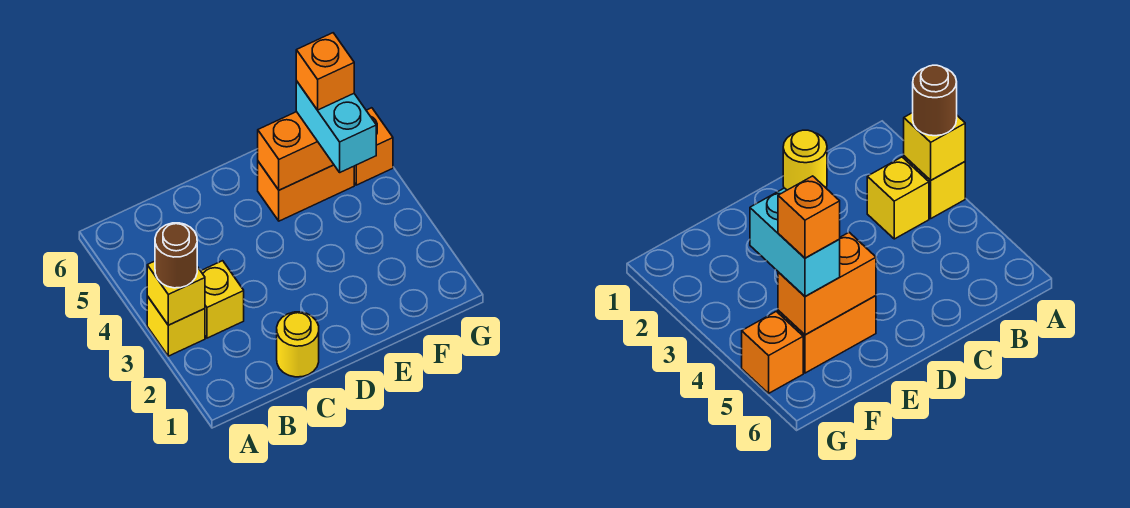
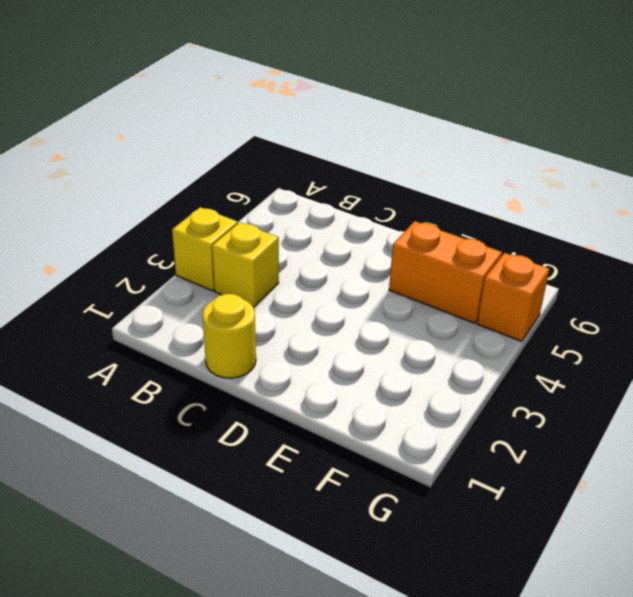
none -> yellow 1x1 brick [147,261,205,325]
none -> orange 1x2 brick [258,112,334,190]

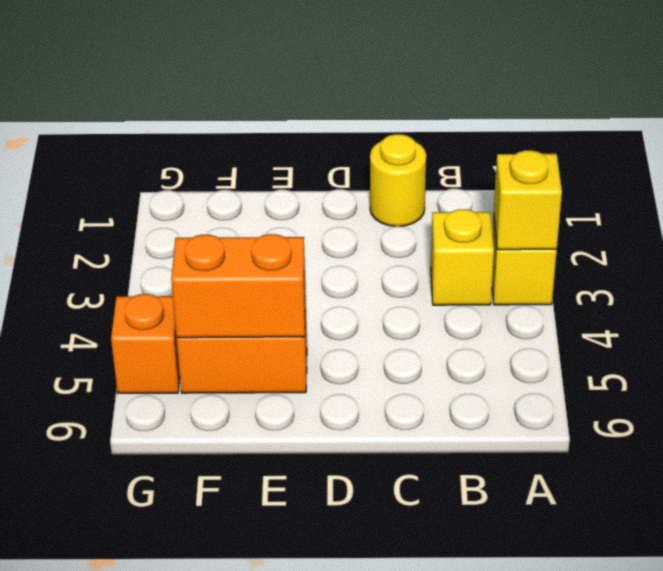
none -> brown 1x1 round brick [155,223,197,288]
none -> cyan 1x2 brick [296,81,376,172]

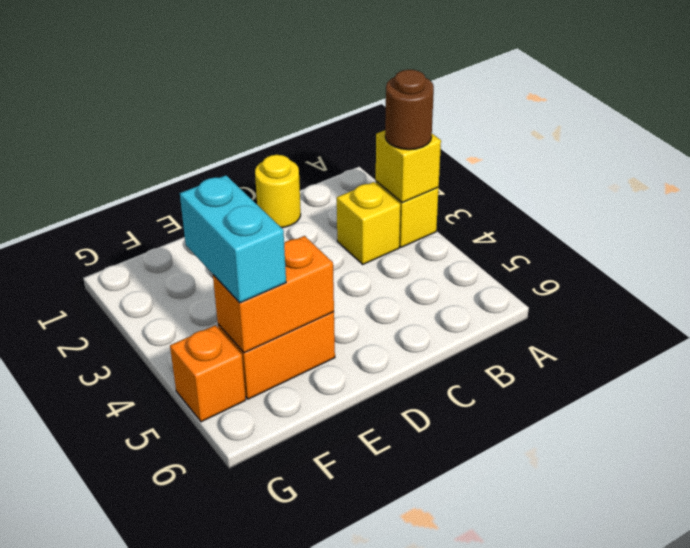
none -> orange 1x1 brick [296,33,354,110]

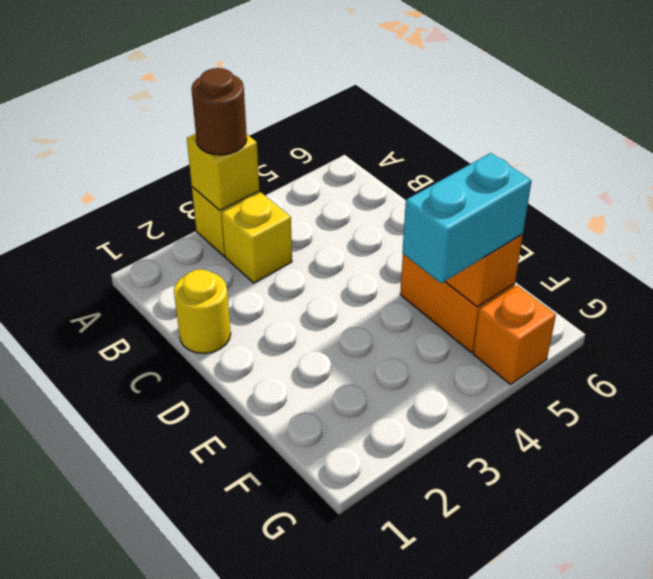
none -> orange 1x1 brick [296,33,354,110]

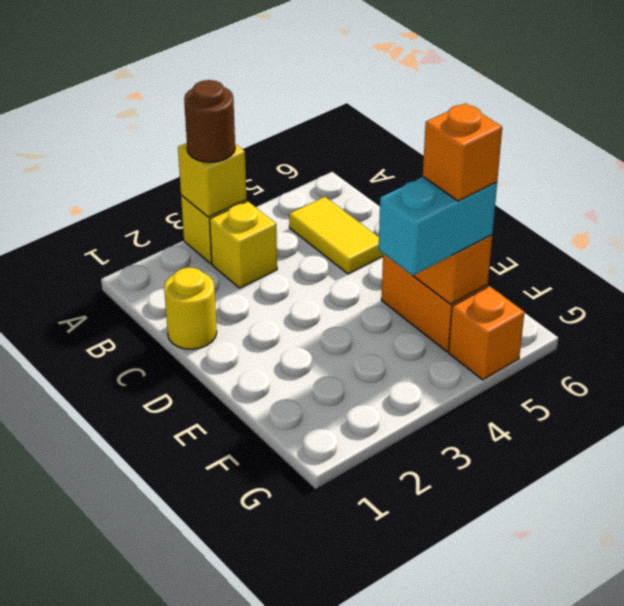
yellow 1x2 tile [289,197,383,274] -> none

